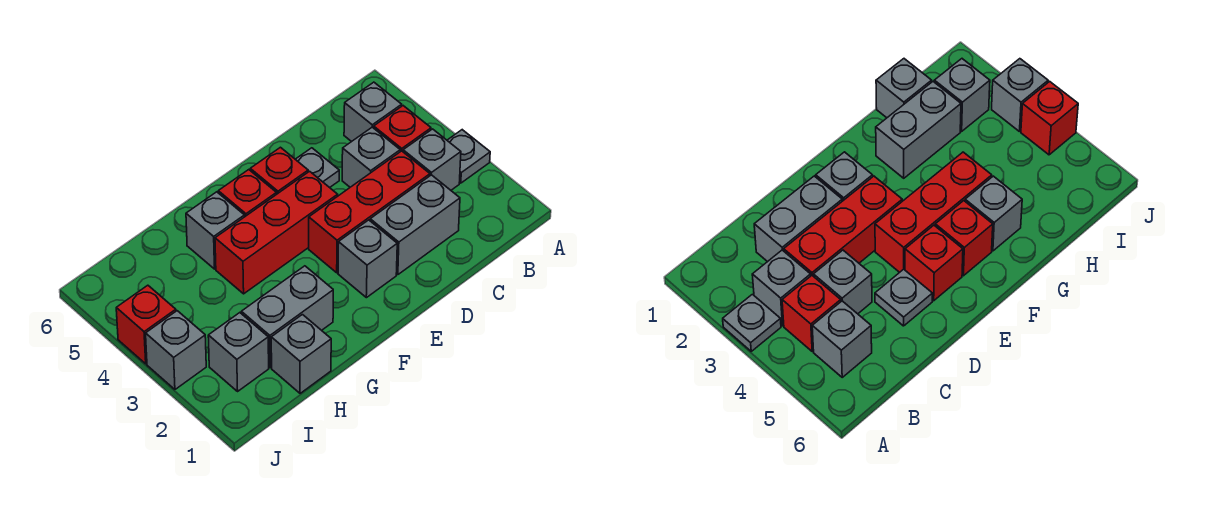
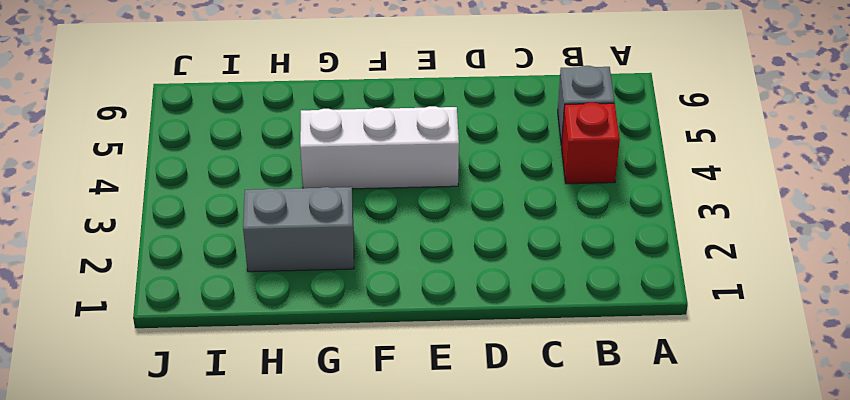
white 1x3 brick [300,106,459,189] -> red 1x3 brick [215,171,338,294]
none -> grey 1x1 plate [447,130,490,183]
none -> grey 1x1 brick [403,129,461,190]
none -> grey 1x2 brick [370,175,460,275]

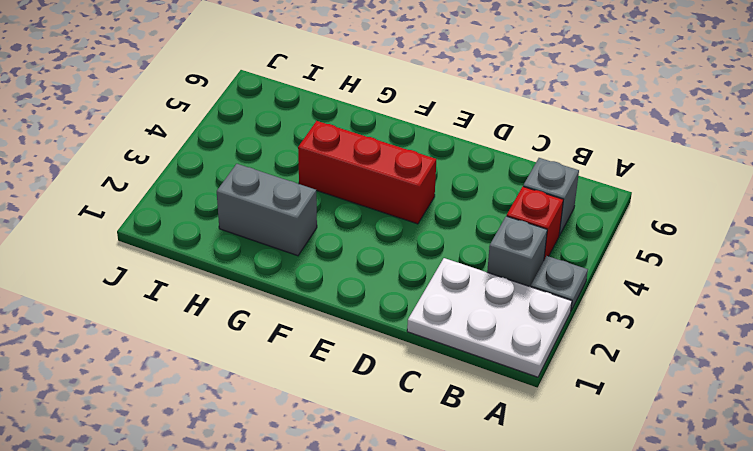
white 2x3 plate [407,258,572,377] -> grey 1x2 brick [370,175,460,275]
none -> red 1x3 brick [309,151,430,273]
none -> grey 1x1 brick [342,127,400,187]
none -> grey 1x1 plate [295,148,339,188]

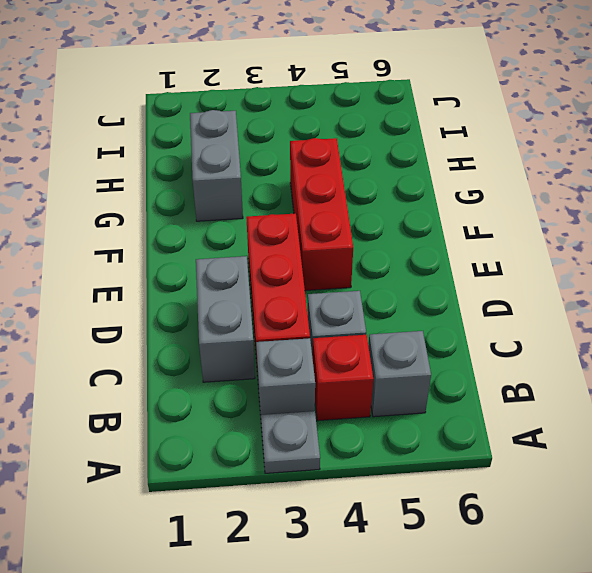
none -> grey 1x1 plate [295,148,339,188]
none -> grey 1x1 brick [338,220,397,298]
none -> red 1x1 brick [250,147,308,194]

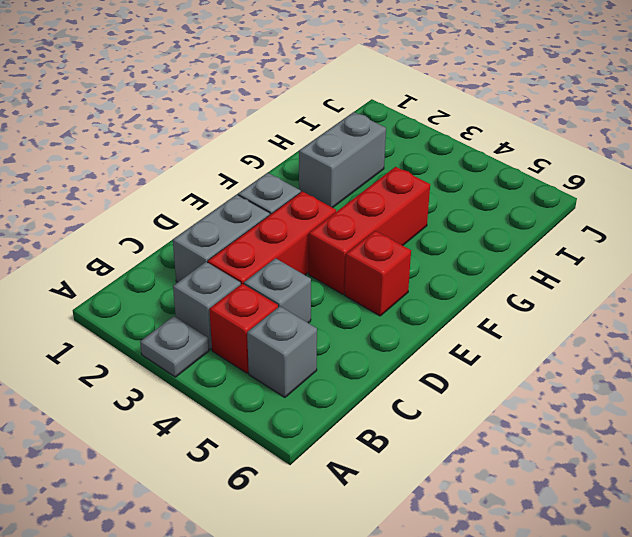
none -> grey 1x1 plate [295,148,339,188]
none -> red 1x1 brick [218,170,276,217]
none -> grey 1x1 brick [186,192,244,269]

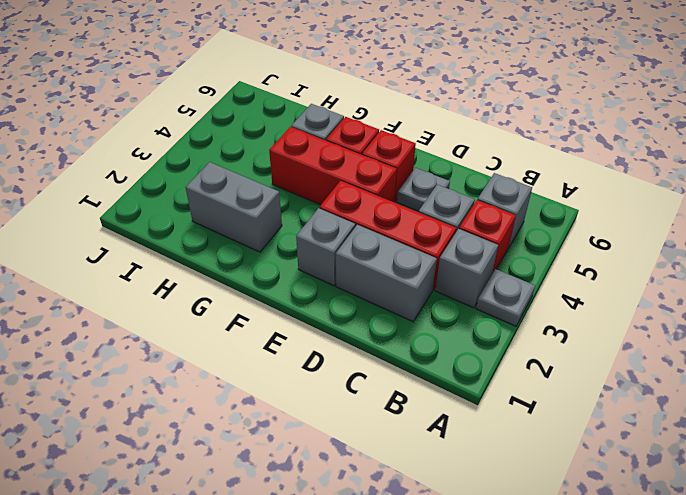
none -> grey 1x1 brick [271,315,331,393]
none -> grey 1x1 brick [208,313,269,391]
none -> grey 1x1 brick [146,311,206,389]

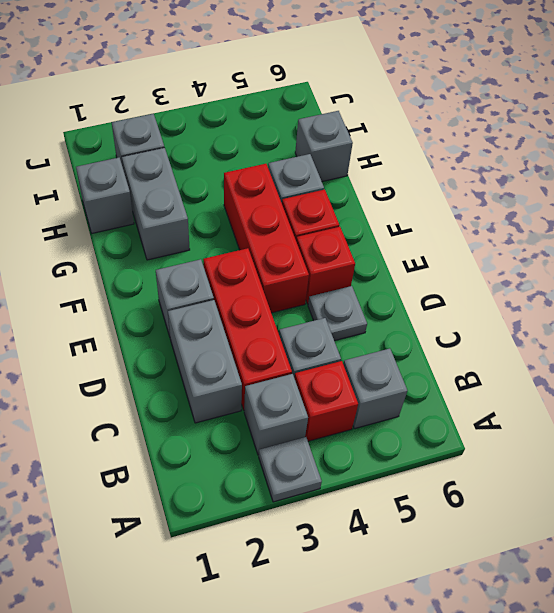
grey 1x1 brick [295,111,353,182] -> grey 1x1 brick moved to [146,311,206,389]
none -> red 1x1 brick [116,285,176,364]

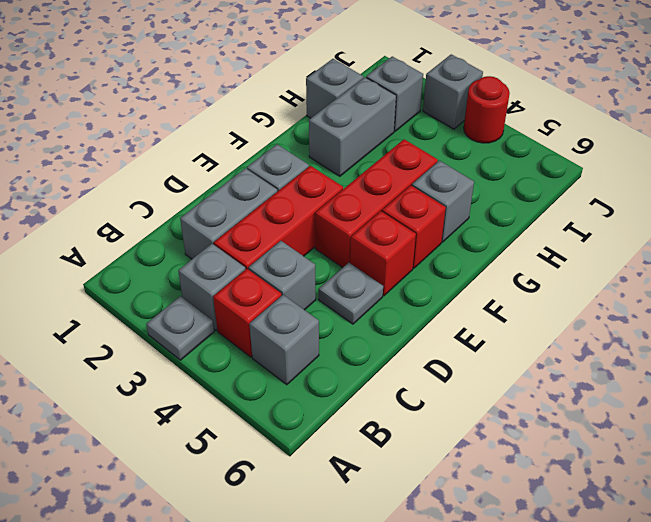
red 1x1 round brick [464,76,510,143] -> red 1x1 brick [116,285,176,364]

